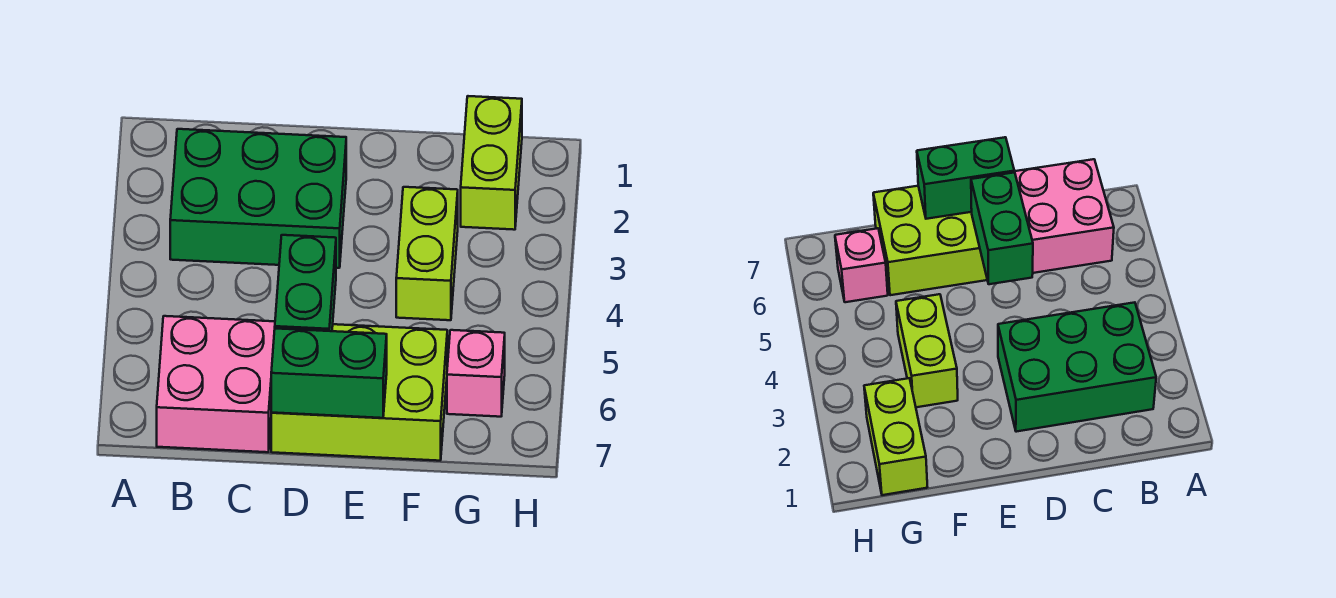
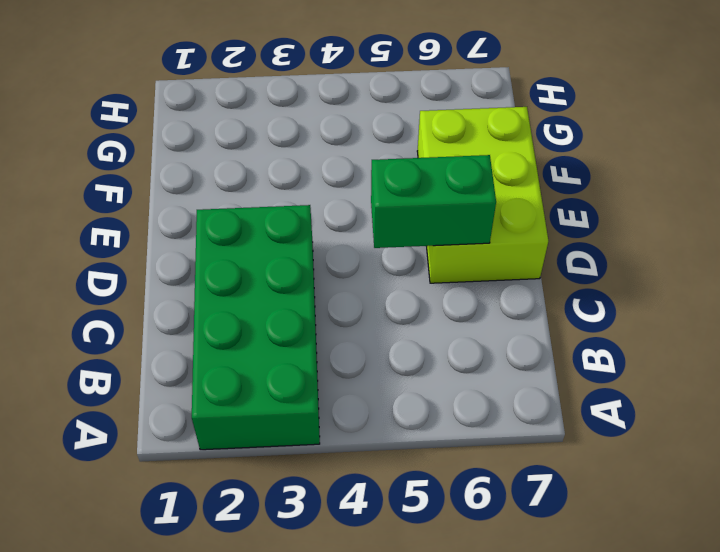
green 2x4 brick [192,205,320,450] -> green 2x3 brick [170,129,346,268]
none -> pink 2x2 brick [157,316,275,452]
none -> lime 1x2 brick [396,187,458,320]

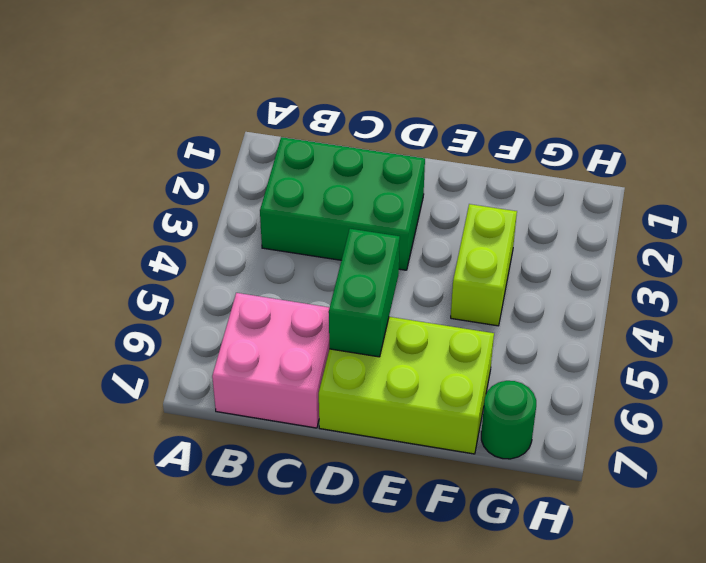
green 1x1 round brick [481,381,536,459] -> none
none -> lime 1x2 brick [461,96,522,230]
none -> pink 1x1 brick [447,330,505,417]

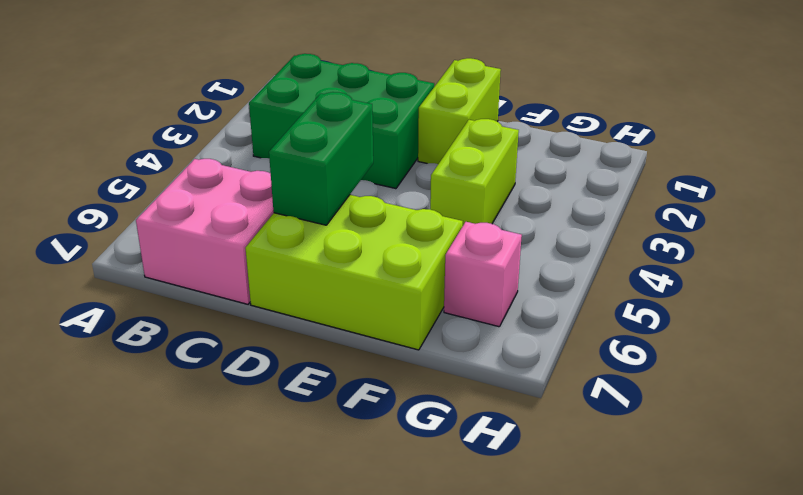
lime 1x2 brick [418,58,501,164] -> lime 1x2 brick moved to [461,96,522,230]
none -> green 1x2 brick [271,329,387,418]

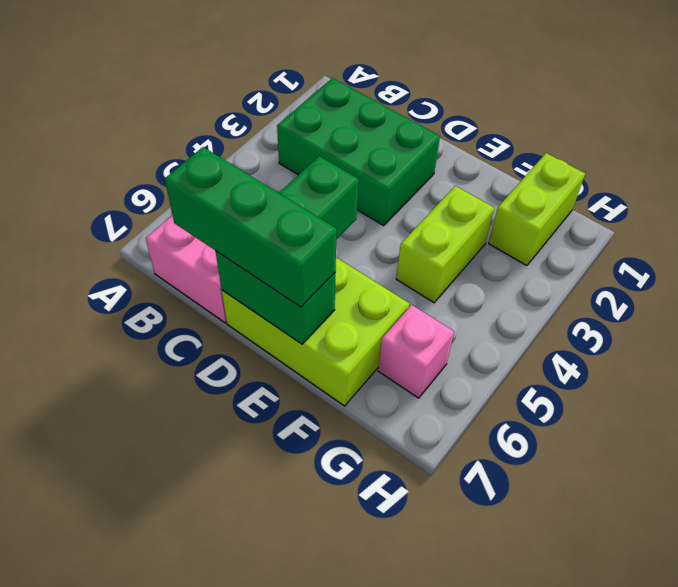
green 1x3 brick [165,147,337,307] -> none

